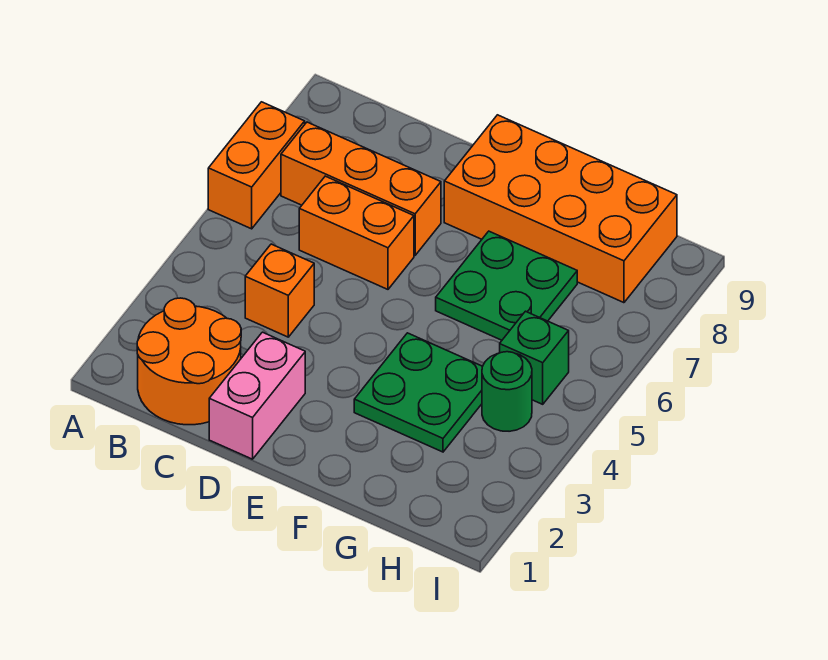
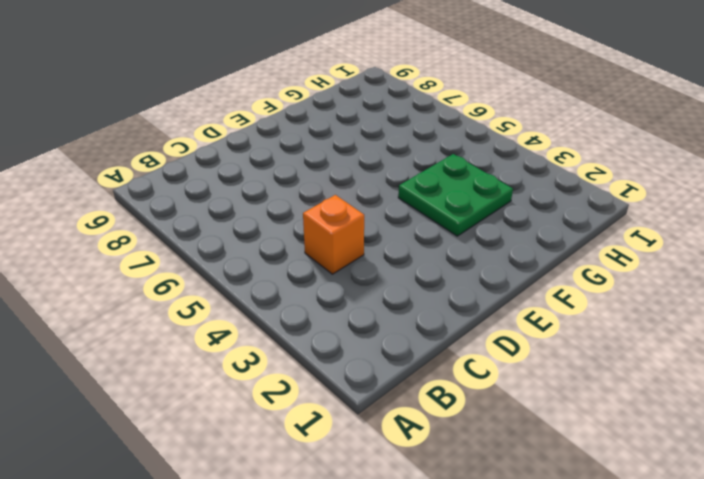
none -> orange 1x2 brick [208,102,305,229]
none -> orange 2x2 round brick [137,298,241,425]

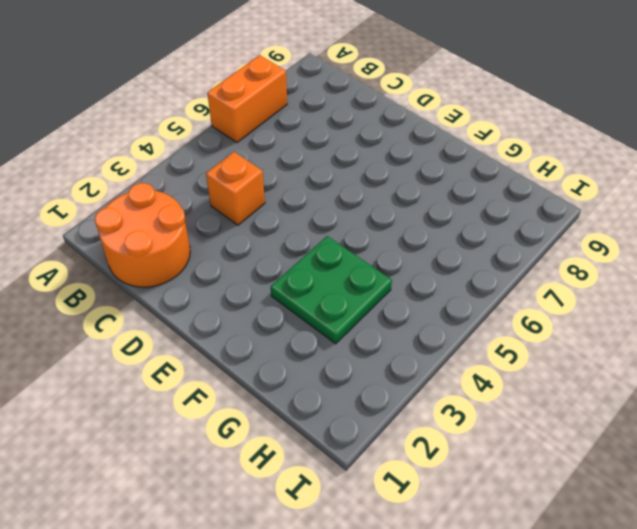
none -> orange 1x3 brick [281,122,441,255]
none -> orange 1x2 brick [299,176,414,289]

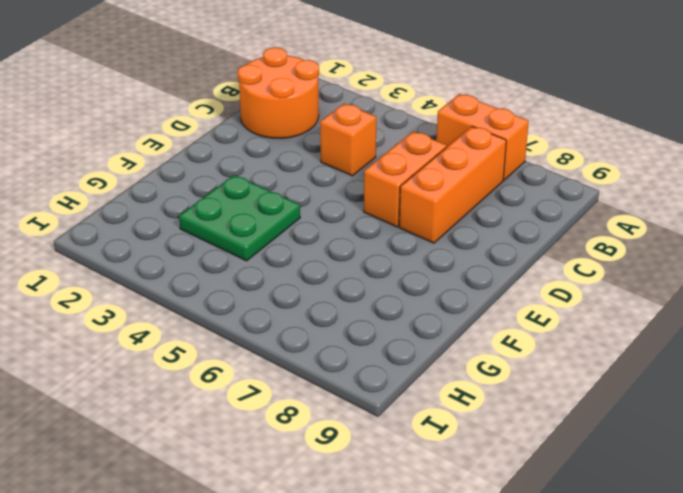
none -> pink 1x2 brick [209,332,305,459]
none -> orange 2x4 brick [444,115,677,303]

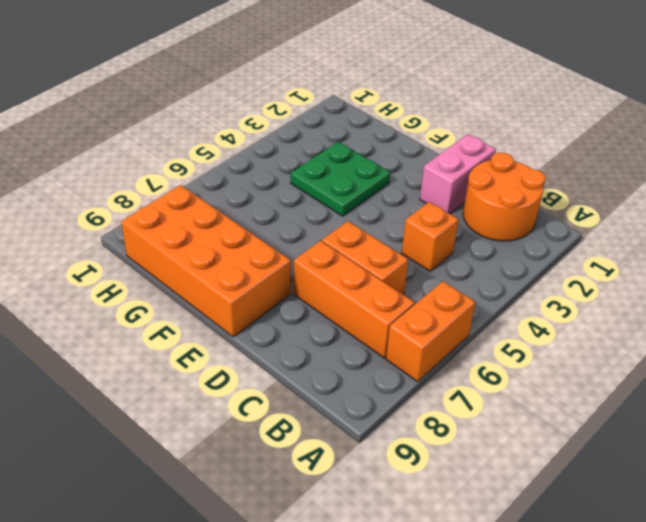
none -> green 2x2 plate [436,231,577,340]
none -> green 1x1 round brick [482,352,532,431]

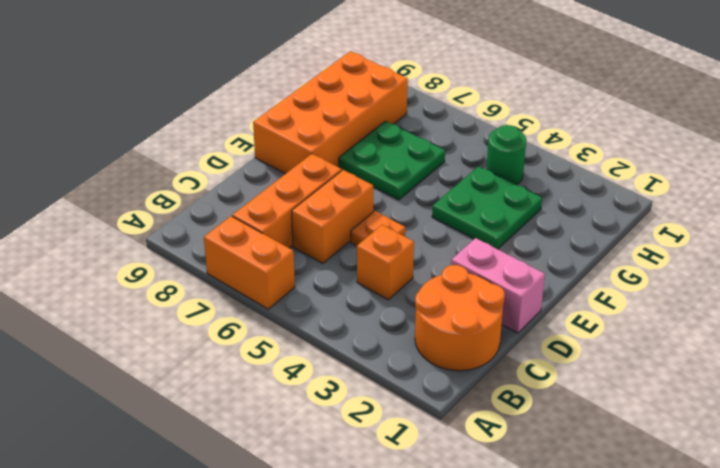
orange 1x1 plate [351,211,405,246] -> none
none -> green 1x1 brick [500,311,569,404]

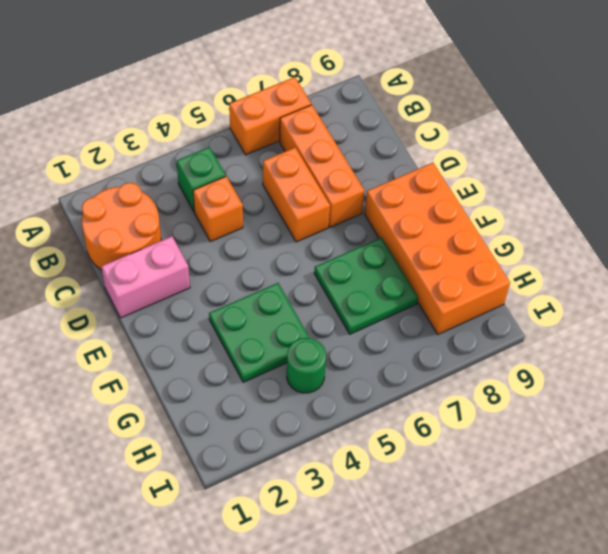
green 1x1 brick [177,147,226,212] -> green 1x1 brick moved to [500,311,569,404]

